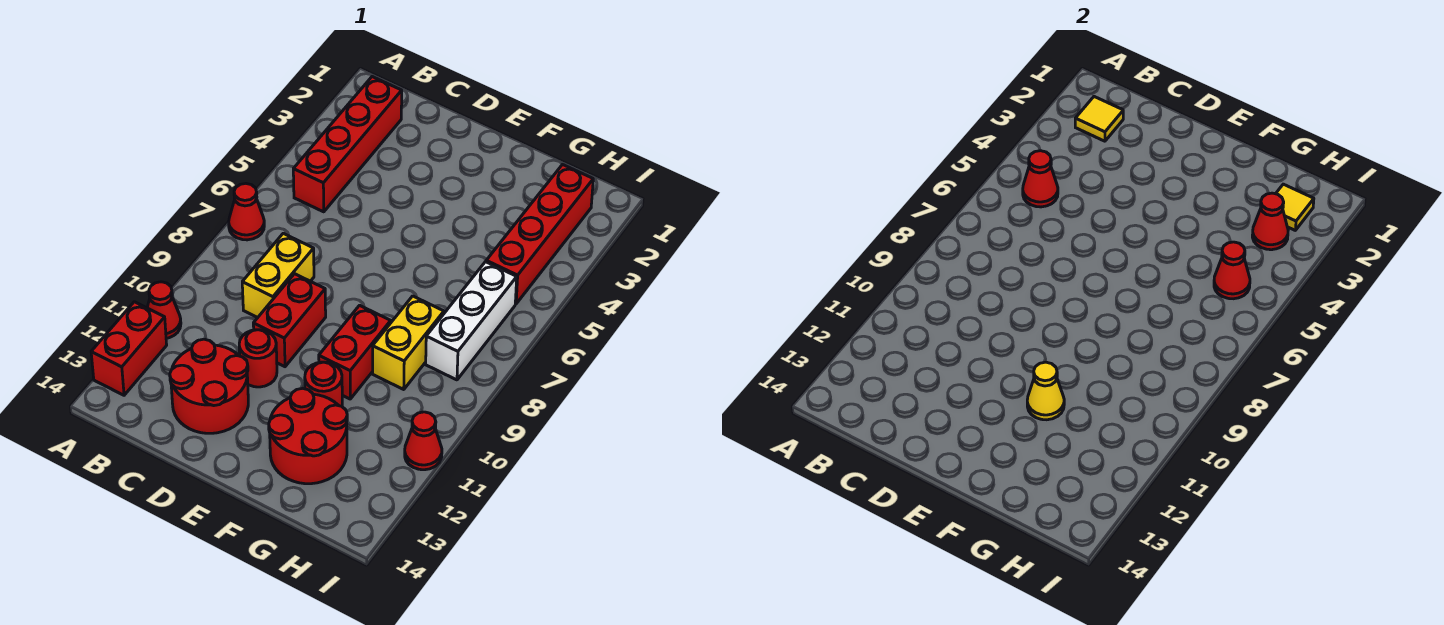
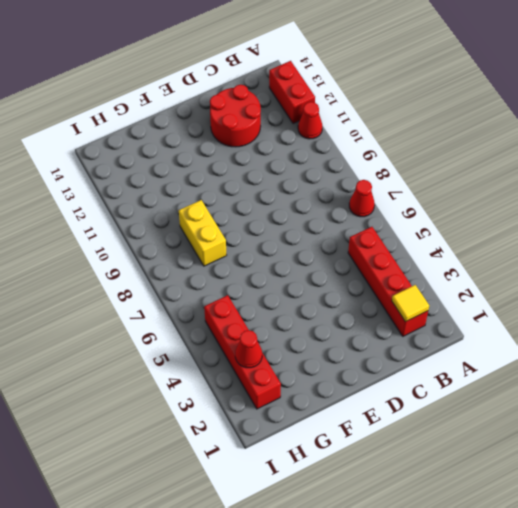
none -> yellow 1x2 brick [242,233,314,318]
none -> red 1x2 brick [253,274,326,367]
none -> red 1x1 round brick [239,330,277,387]

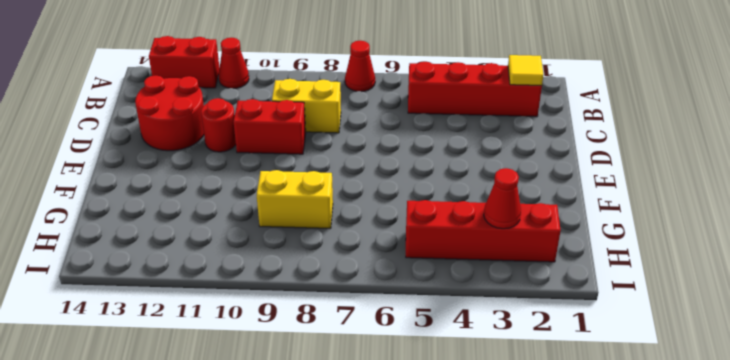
none -> red 1x2 brick [319,305,391,399]
none -> red 1x1 round brick [305,362,342,406]
none -> red 2x2 round brick [269,388,347,484]

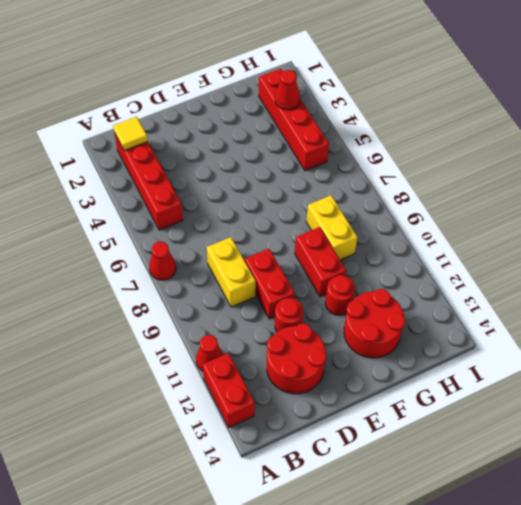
none -> white 1x3 brick [426,262,517,380]
none -> red 1x1 cone [405,412,442,470]
none -> red 1x1 cone [1023,151,1058,207]

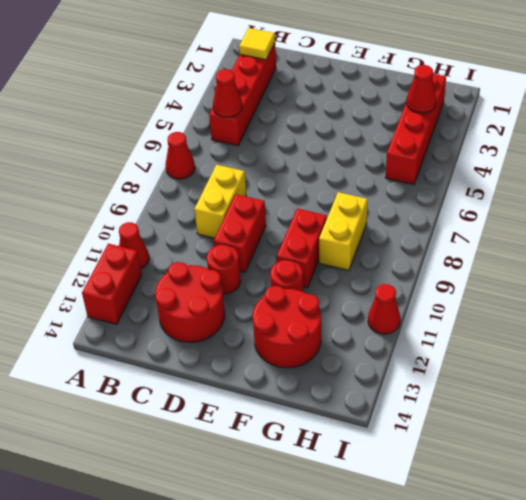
none -> white 1x3 brick [426,262,517,380]
none -> yellow 1x1 cone [1027,362,1064,420]
none -> yellow 1x1 tile [1276,184,1314,230]

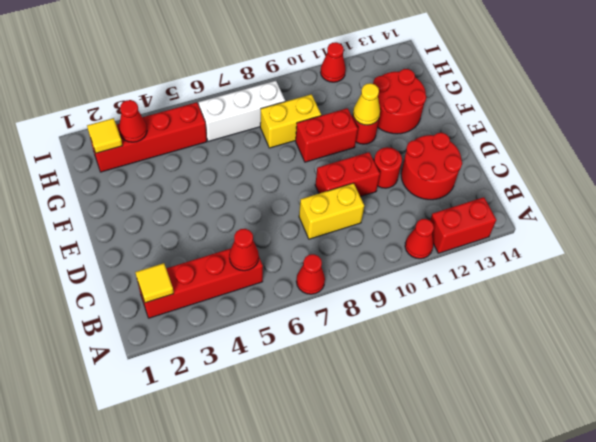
none -> red 1x1 cone [1214,242,1250,299]

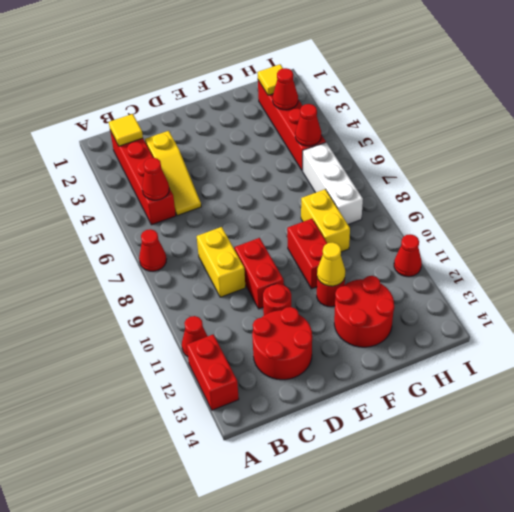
yellow 1x3 slope [145,131,201,216] -> none

